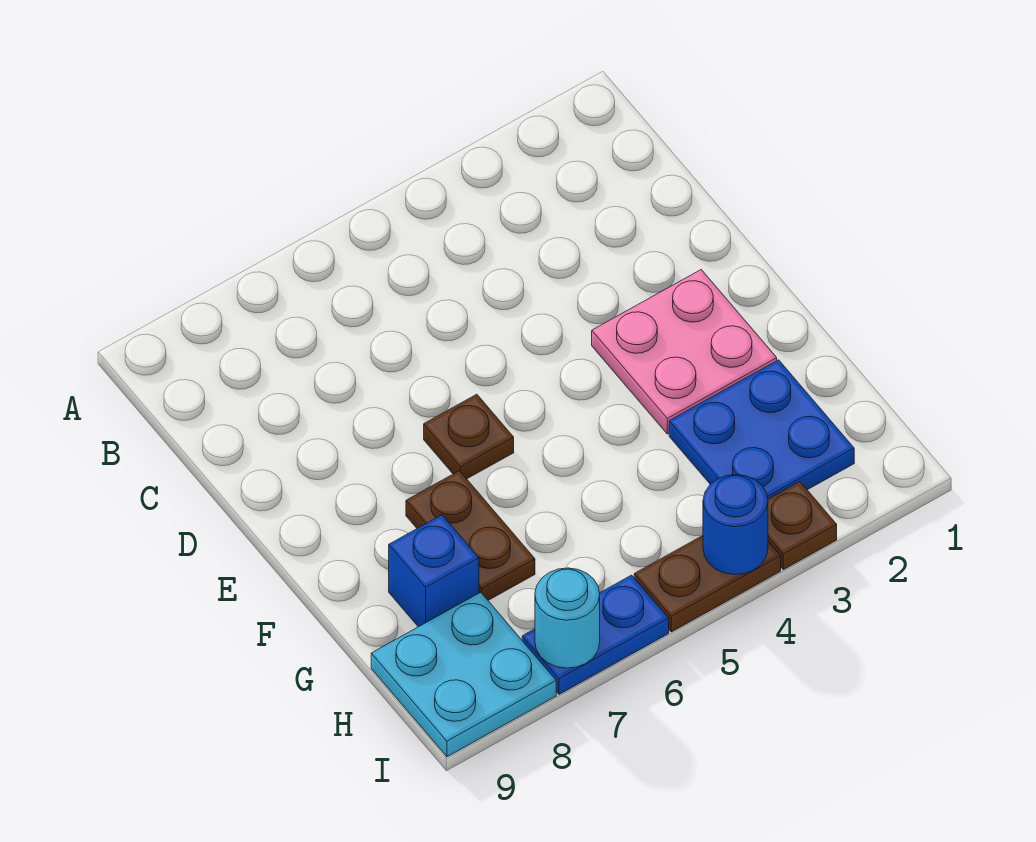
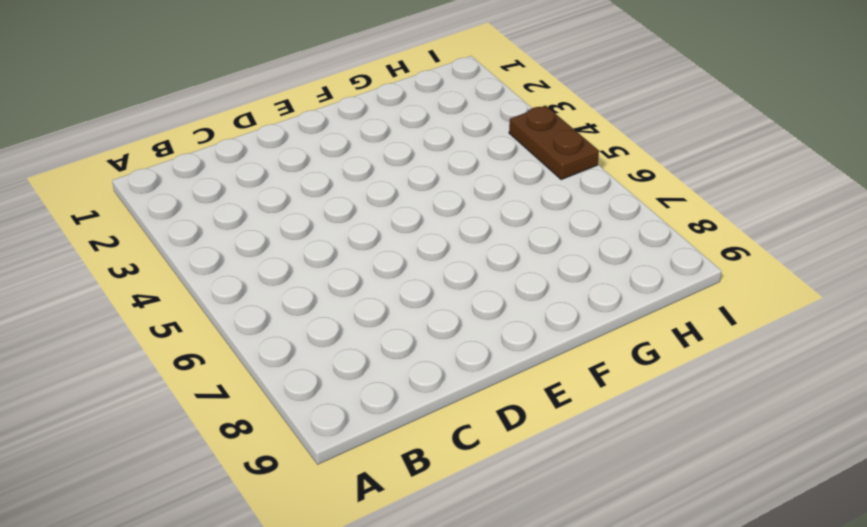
none -> pink 2x2 plate [592,270,777,434]
none -> brown 1x1 plate [424,394,514,479]

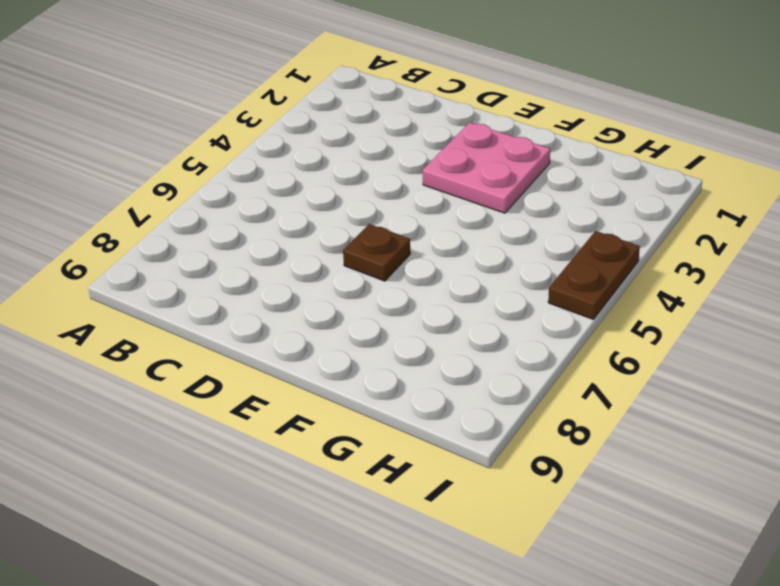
none -> brown 1x2 plate [406,471,535,600]
none -> blue 2x2 plate [669,360,854,499]

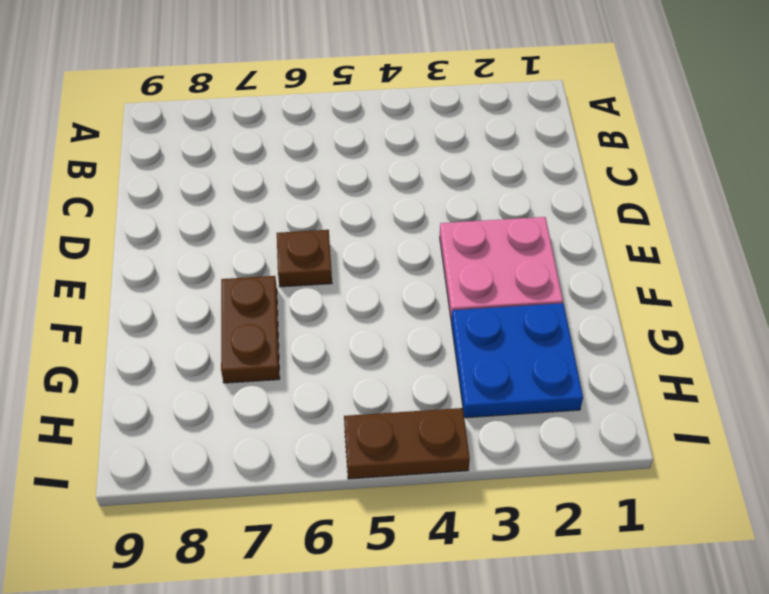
none -> blue 1x1 brick [389,515,479,627]
none -> cyan 2x2 plate [371,592,556,757]

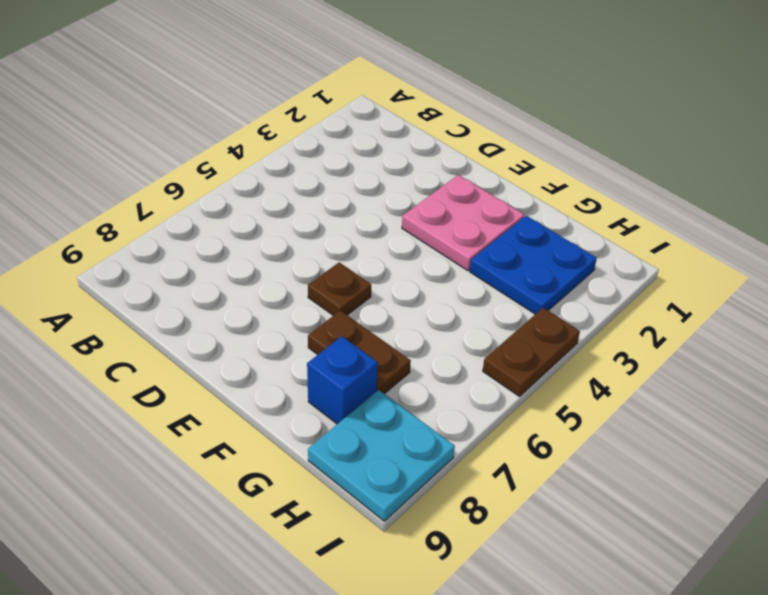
none -> brown 1x1 plate [768,482,837,570]
none -> blue 1x2 plate [522,575,669,694]

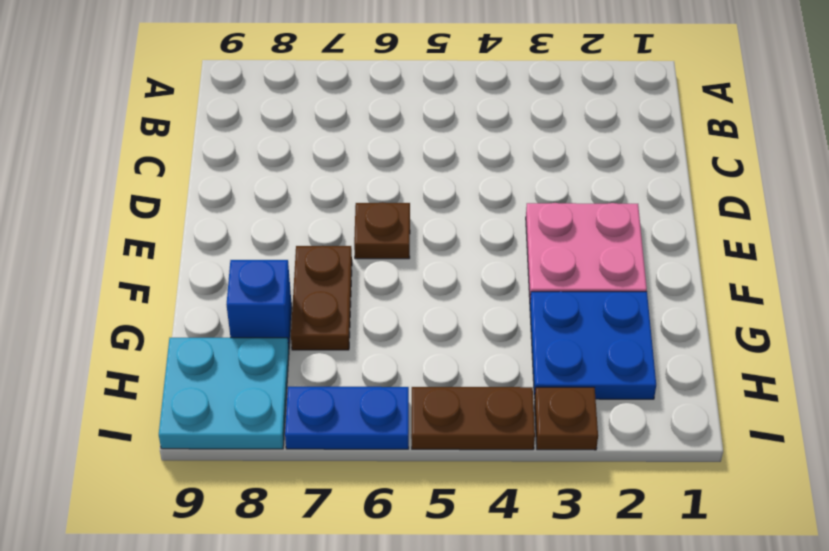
none -> blue 1x1 round brick [703,475,768,575]
none -> cyan 1x1 round brick [535,568,600,668]

